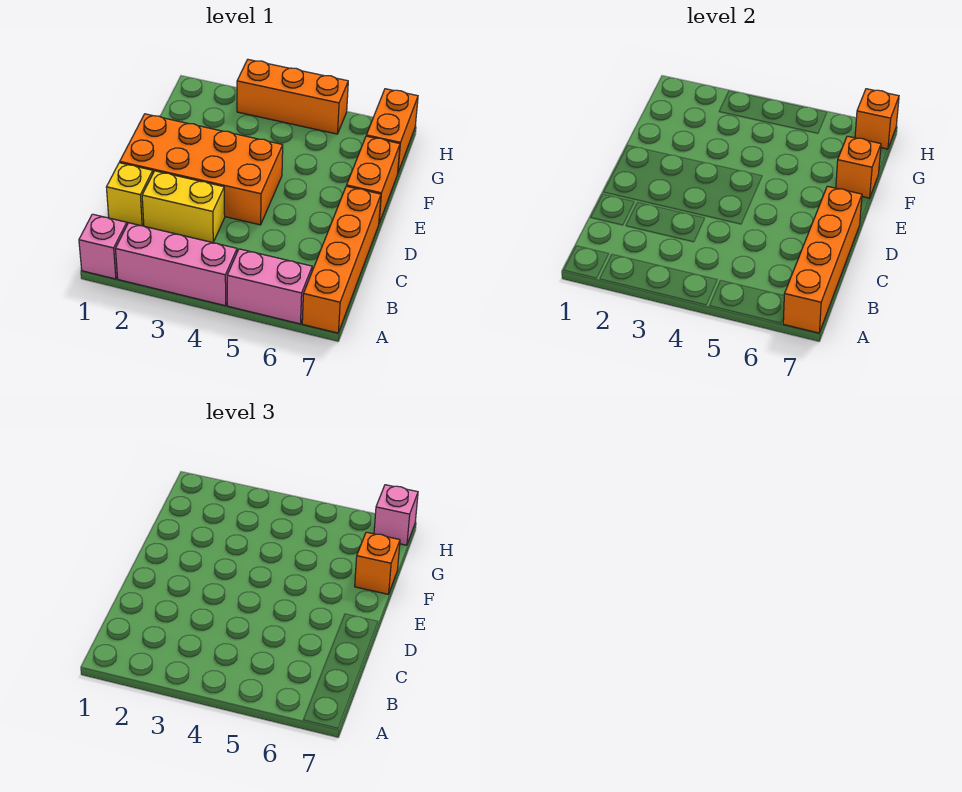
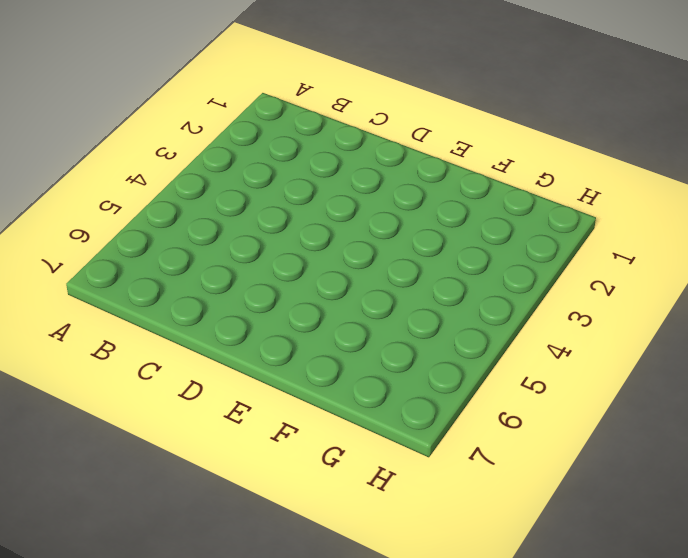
none -> pink 1x1 brick [79,214,127,279]
none -> pink 1x3 brick [116,223,237,306]
none -> pink 1x2 brick [227,249,312,324]

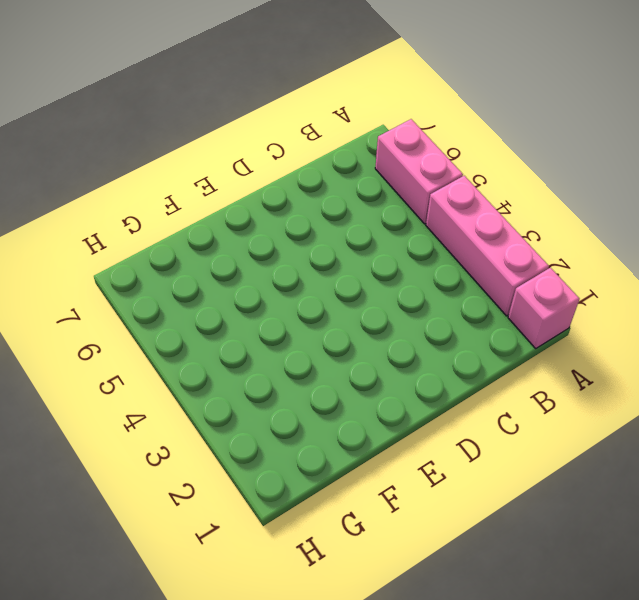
none -> orange 1x4 brick [302,186,381,333]
none -> yellow 1x1 brick [106,163,153,226]
none -> yellow 1x2 brick [142,171,225,243]

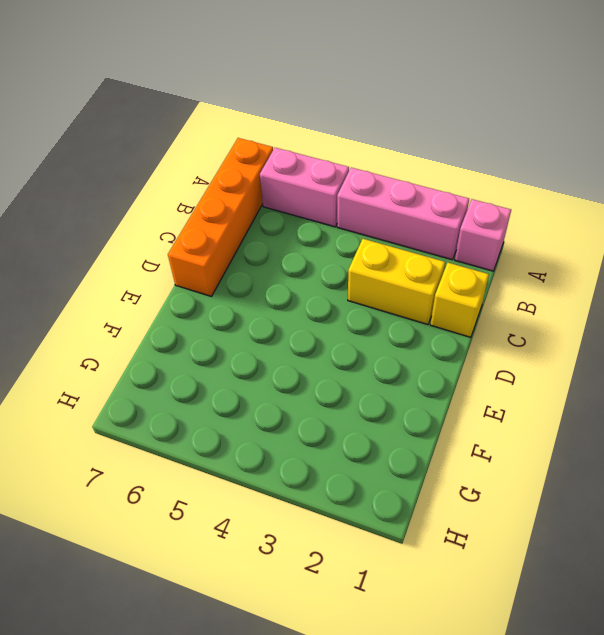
none -> orange 2x4 brick [120,114,283,225]
none -> orange 1x2 brick [347,136,400,223]
none -> orange 1x2 brick [366,89,418,172]

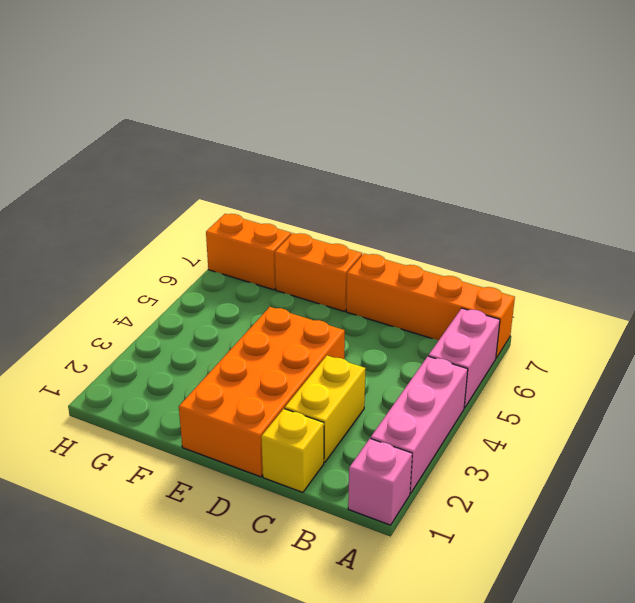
none -> orange 1x3 brick [237,60,348,134]
none -> orange 1x4 brick [783,186,862,333]
none -> orange 1x1 brick [836,136,881,198]

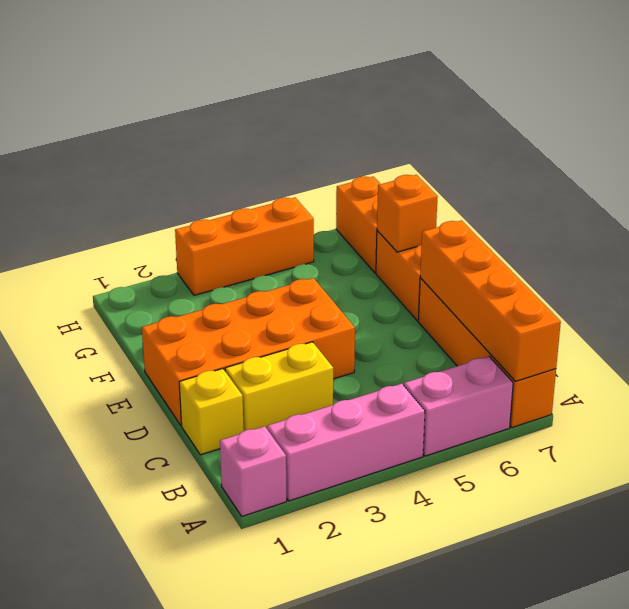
none -> orange 1x1 brick [855,89,899,149]
none -> orange 1x1 brick [355,532,400,594]
none -> pink 1x1 brick [374,485,418,545]

